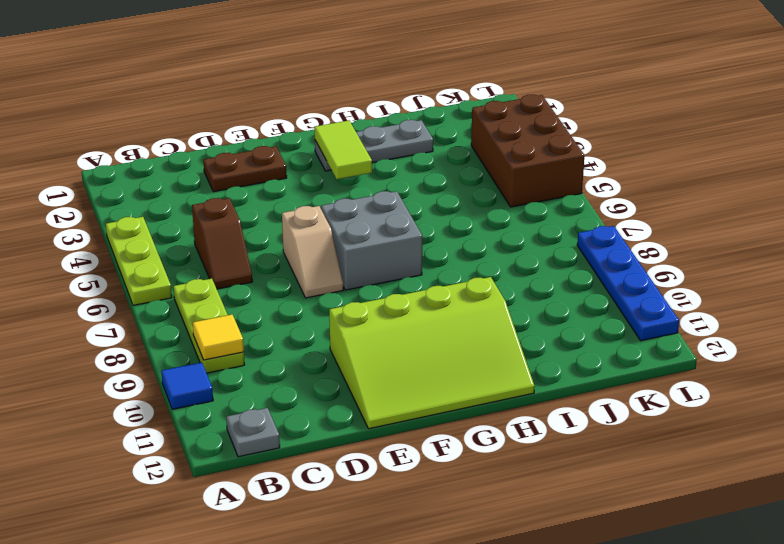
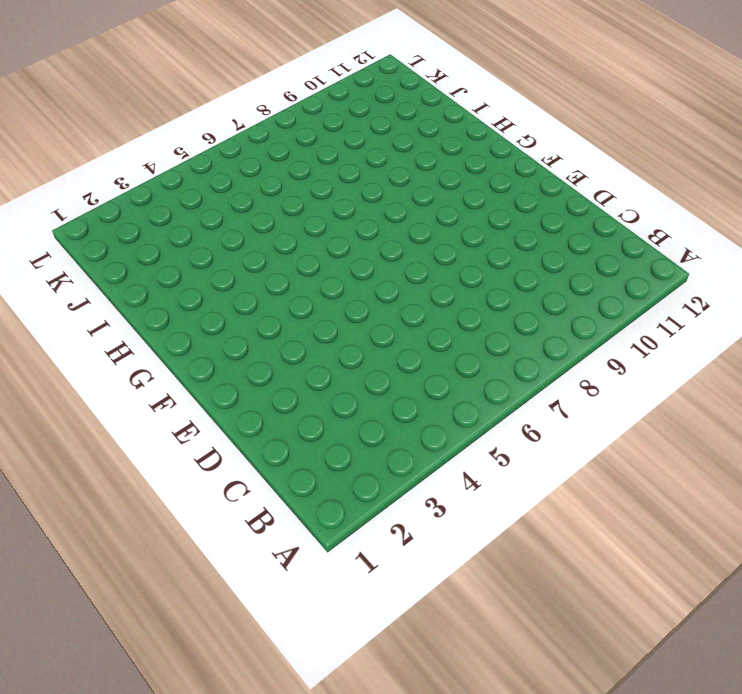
none -> lime 1x3 plate [106,217,172,305]
none -> blue 1x1 tile [161,362,213,409]
none -> lime 1x3 plate [173,278,244,373]

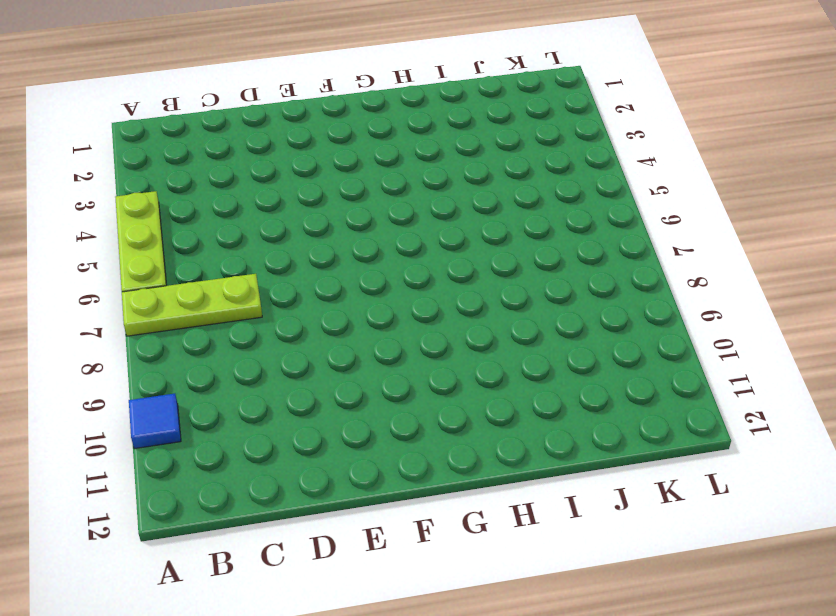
lime 1x3 plate [122,274,262,336] -> lime 1x3 plate turned to [173,278,244,373]
none -> grey 1x1 plate [226,408,280,457]
none -> brown 1x2 slope [192,198,252,289]
none -> brown 1x2 plate [203,146,287,192]

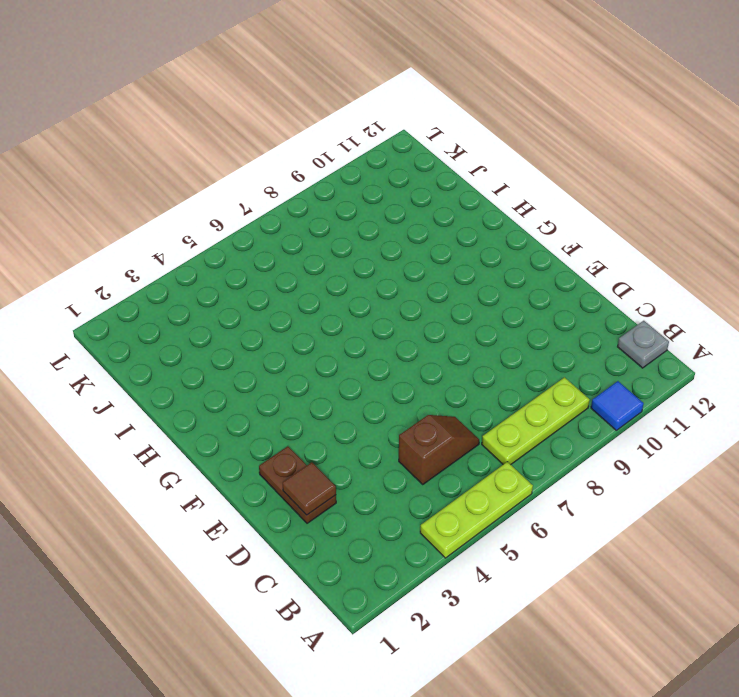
brown 1x1 tile [283,462,336,515] -> none
none -> tan 1x2 slope [282,206,343,298]
none -> lime 3x4 slope [329,277,535,429]
none -> grey 2x2 brick [321,191,422,290]

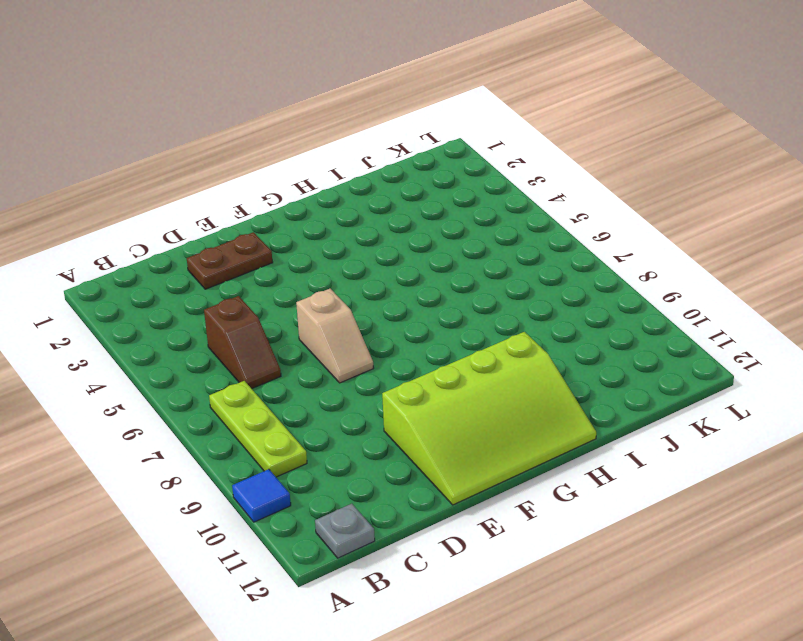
none -> lime 1x3 plate [106,217,172,305]
none -> grey 2x2 brick [321,191,422,290]
none -> grey 1x3 plate [315,120,433,171]

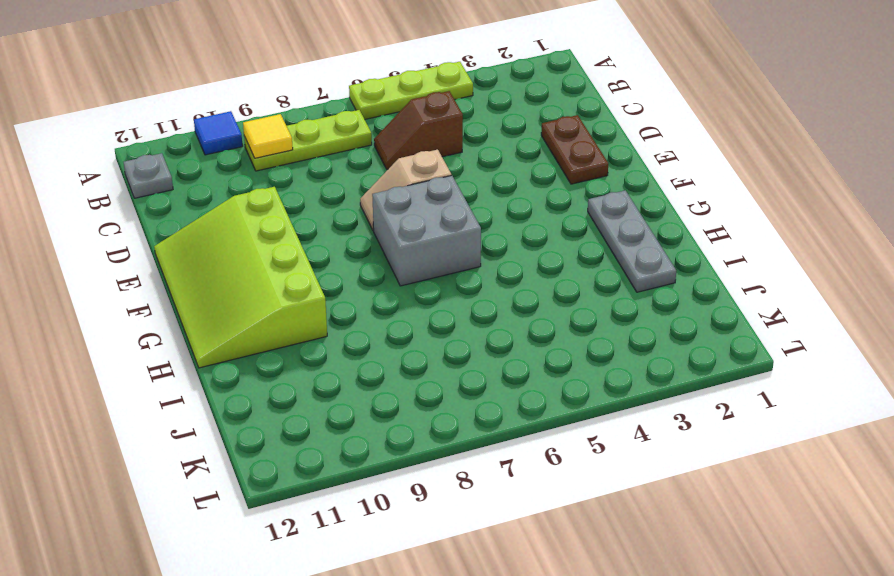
none -> brown 2x3 brick [471,95,584,207]
none -> blue 1x4 plate [577,226,679,341]
none -> lime 1x2 tile [314,120,372,179]

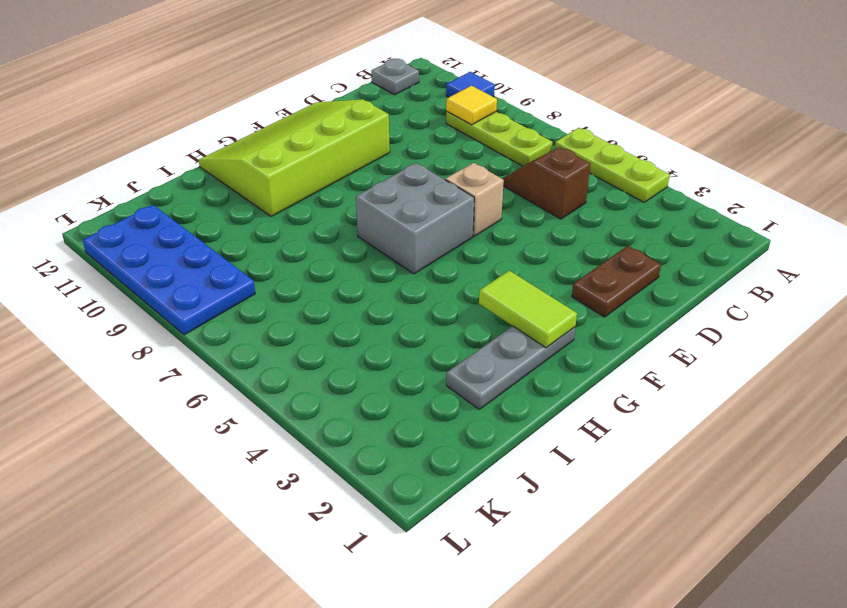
blue 2x4 plate [83,205,255,335] -> blue 1x4 plate [577,226,679,341]
none -> brown 2x3 brick [471,95,584,207]

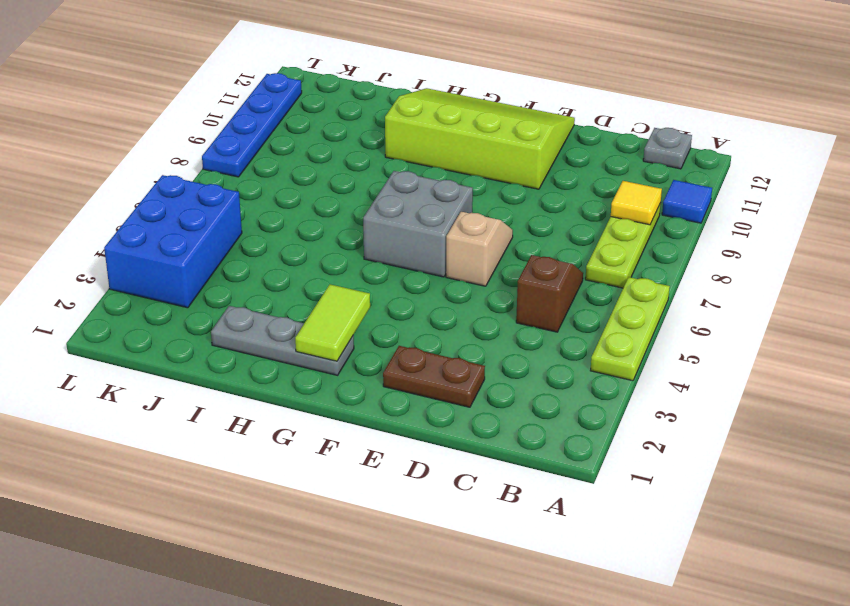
blue 2x3 brick [104,175,242,308] -> brown 2x3 brick [471,95,584,207]

